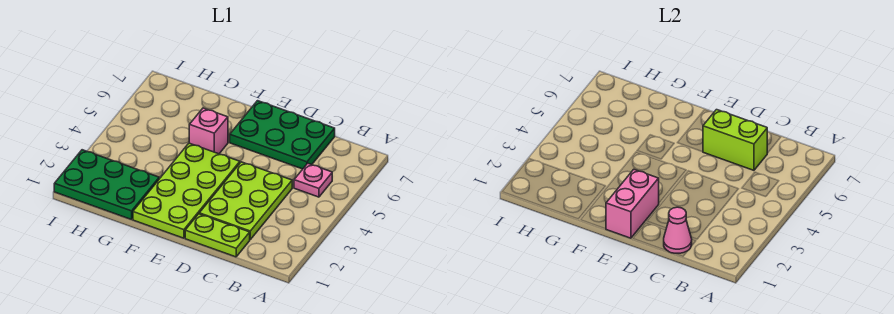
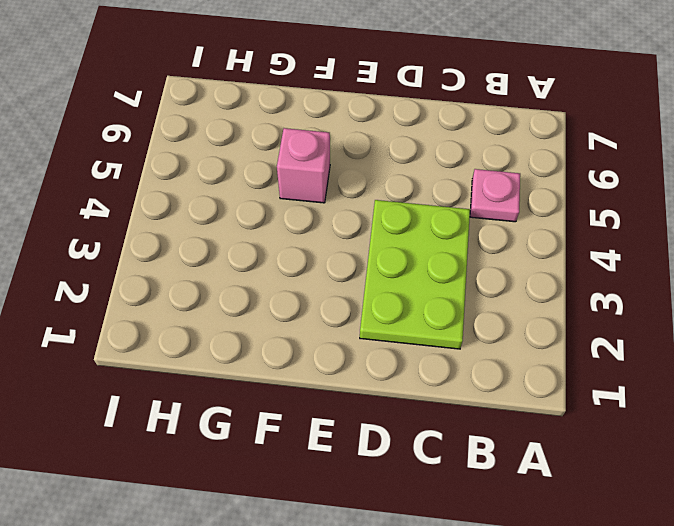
none -> lime 1x2 plate [185,214,250,257]
none -> green 2x3 plate [230,101,335,169]

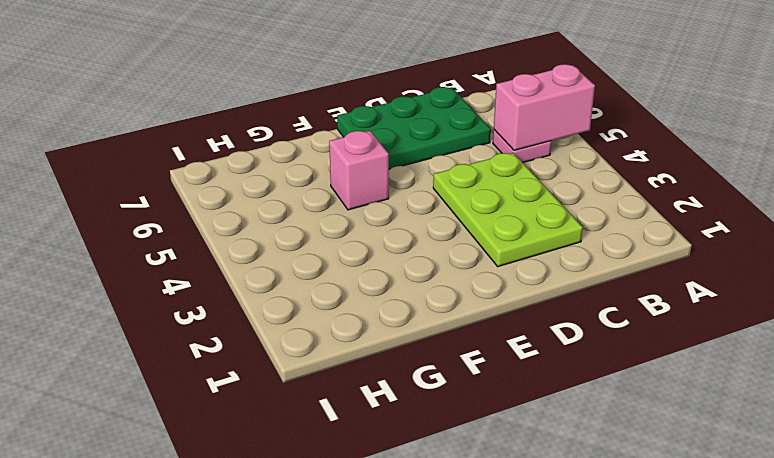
pink 1x2 brick [494,64,595,150] -> pink 1x2 brick turned to [606,169,659,238]
none -> lime 1x2 plate [185,214,250,257]
none -> lime 2x4 plate [133,143,240,238]

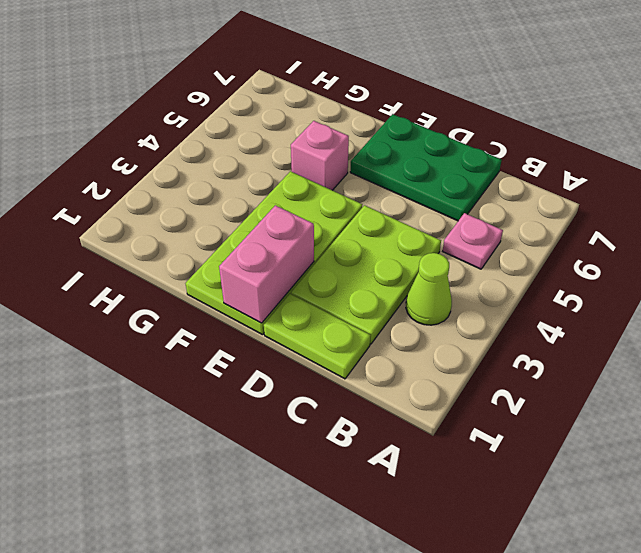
lime 1x1 cone [406,253,452,325] -> none
none -> green 2x3 plate [54,150,159,220]
none -> pink 1x1 cone [664,207,692,253]

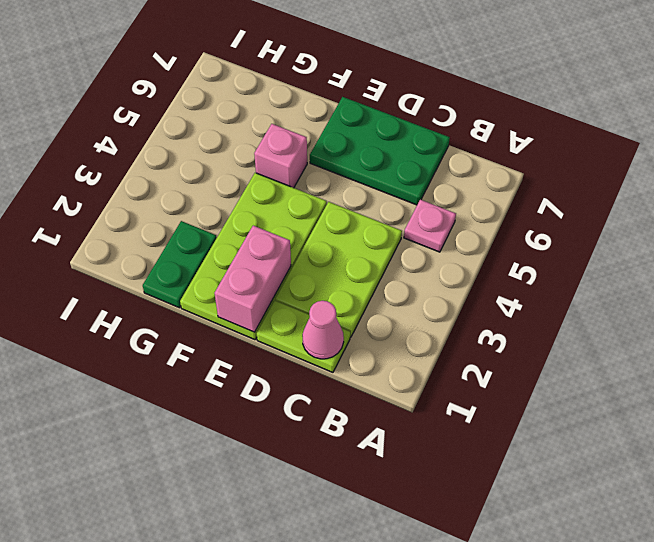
green 1x2 plate [143,221,216,308] -> green 2x3 plate [54,150,159,220]
none -> lime 1x2 brick [703,110,767,170]

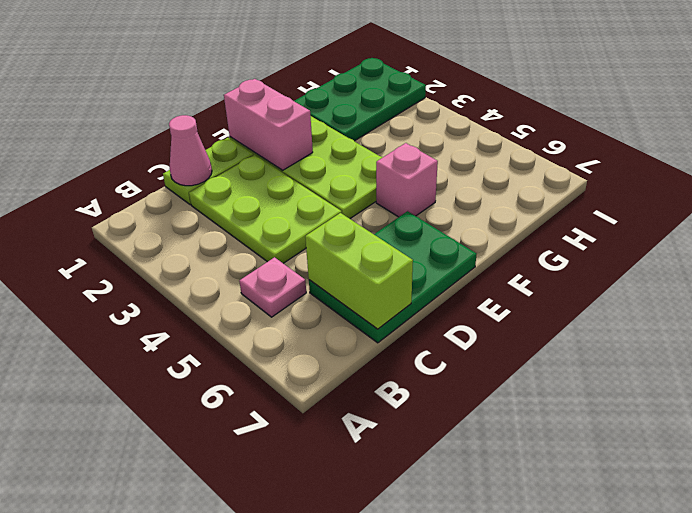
lime 1x2 brick [305,213,413,329] -> lime 1x2 brick turned to [703,110,767,170]

